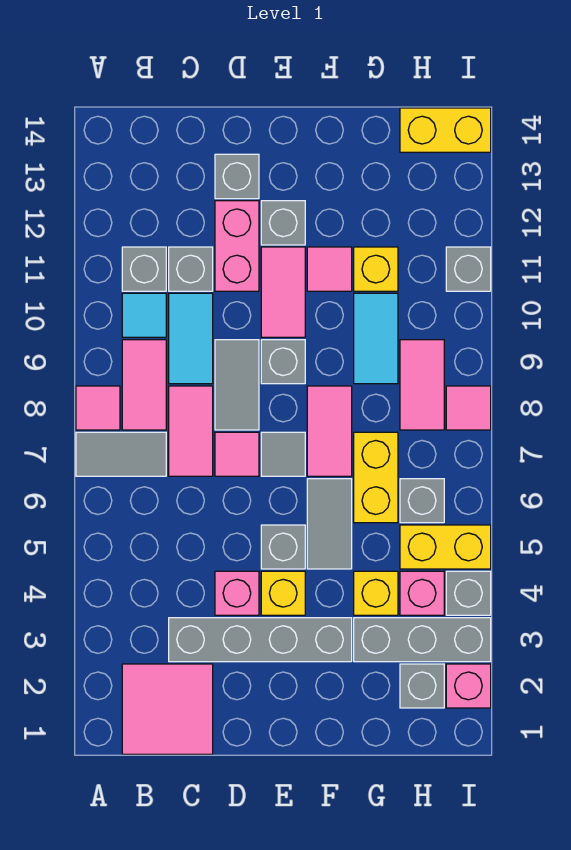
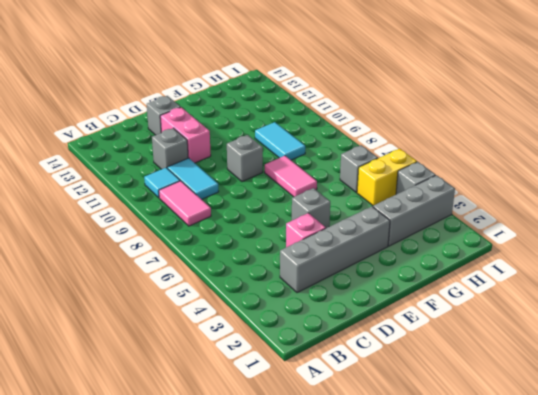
none -> grey 1x2 tile [76,432,166,476]
none -> pink 1x1 tile [76,386,120,430]
none -> pink 2x2 tile [122,664,213,754]
none -> grey 1x1 brick [122,247,166,291]

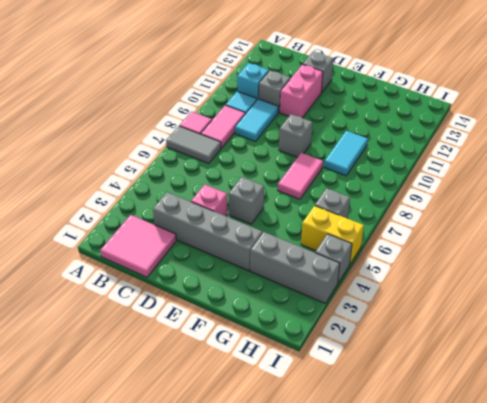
cyan 1x1 brick [237,63,269,100] -> grey 1x1 brick [122,247,166,291]
none -> pink 1x2 tile [169,386,213,476]
none -> pink 1x1 tile [215,432,259,476]
none -> grey 1x2 tile [215,340,259,430]
none -> yellow 1x1 brick [261,571,305,615]

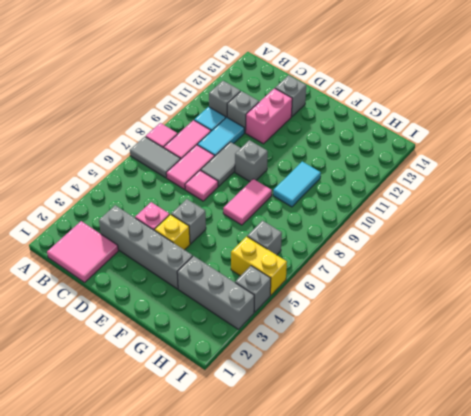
none -> grey 1x1 tile [261,432,305,476]
none -> pink 1x2 tile [261,247,305,337]
none -> grey 1x1 brick [261,201,305,245]
none -> grey 1x2 tile [307,479,352,569]

